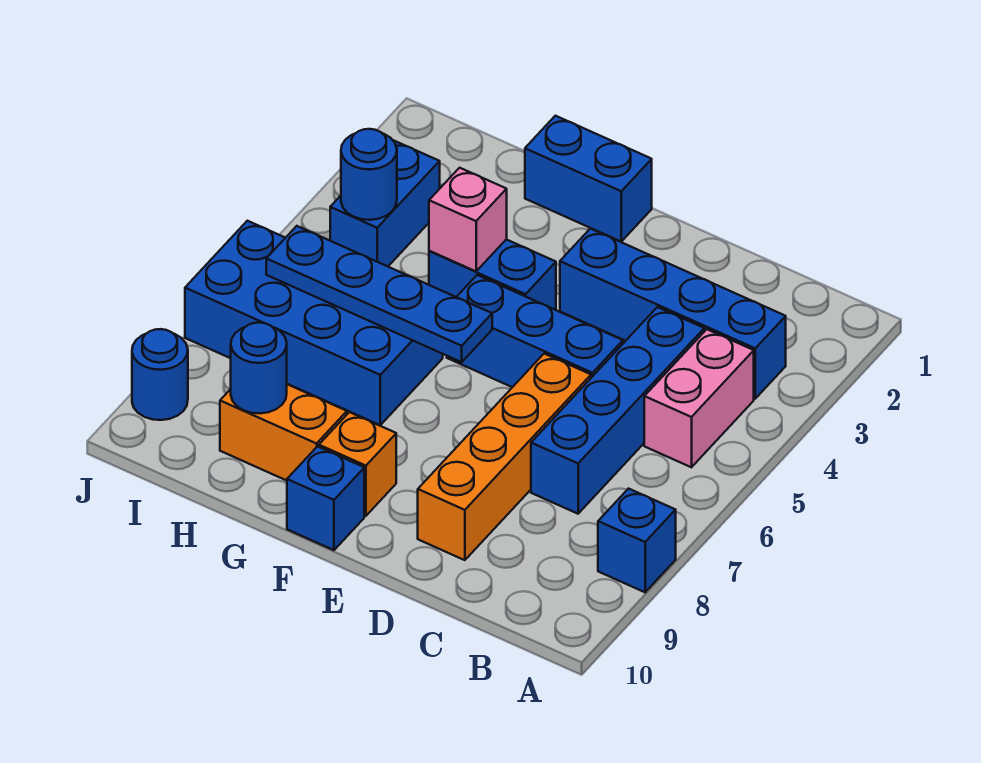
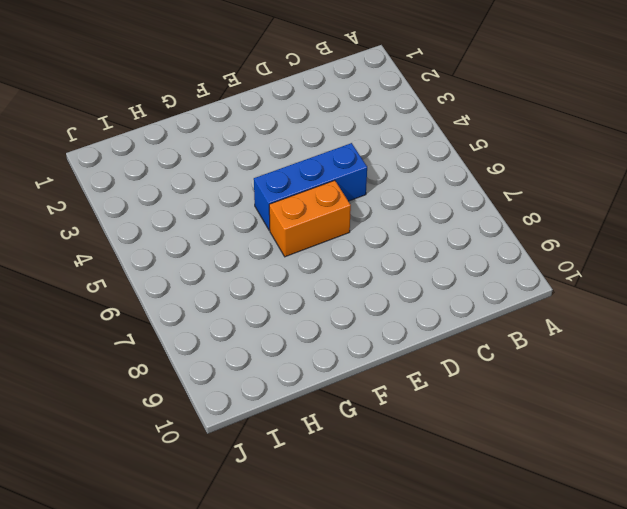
orange 1x2 brick [269,180,351,257] -> orange 1x2 brick moved to [220,384,347,481]
none -> blue 1x1 brick [598,489,676,592]
none -> blue 1x4 brick [560,229,786,399]
none -> pink 1x2 brick [644,329,754,467]

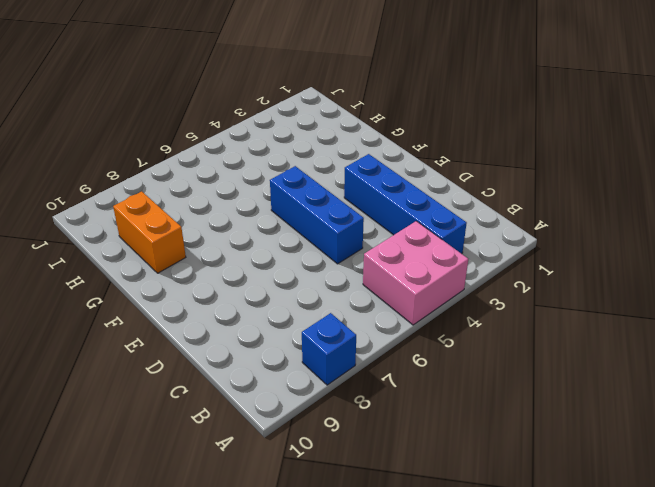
pink 2x2 brick [363,221,468,325] -> pink 1x2 brick [644,329,754,467]
none -> blue 1x4 brick [531,307,704,514]
none -> orange 1x4 brick [418,354,591,560]
none -> blue 1x2 brick [525,116,652,241]

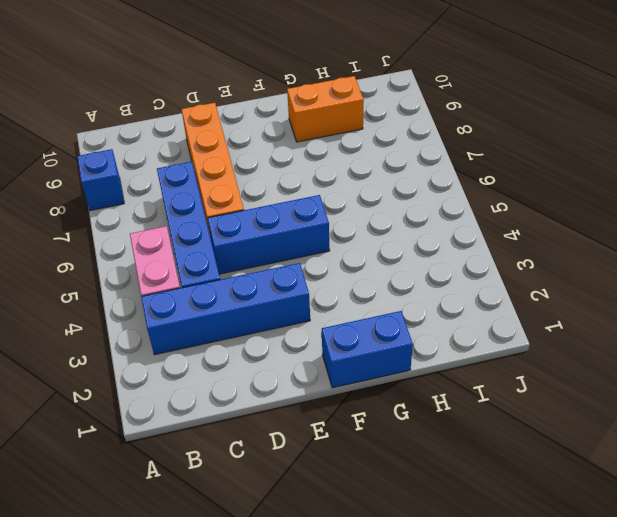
none -> blue 1x2 brick [429,239,556,310]
none -> orange 1x1 brick [319,412,396,516]
none -> blue 1x1 brick [287,447,364,550]

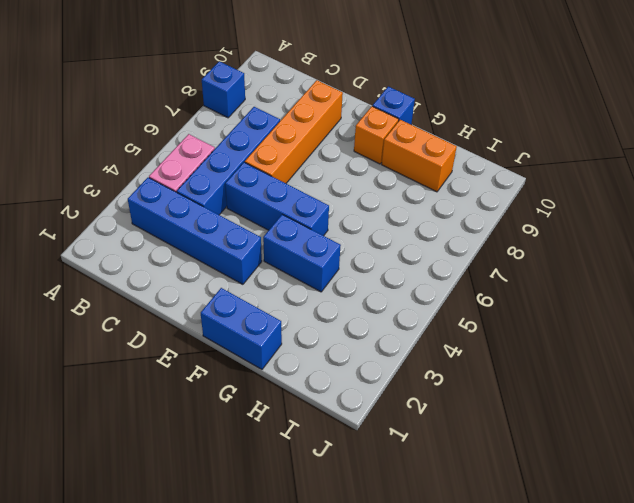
none -> blue 2x4 brick [185,221,443,425]
none -> blue 1x2 brick [330,140,440,266]
none -> blue 1x1 round brick [132,329,188,420]

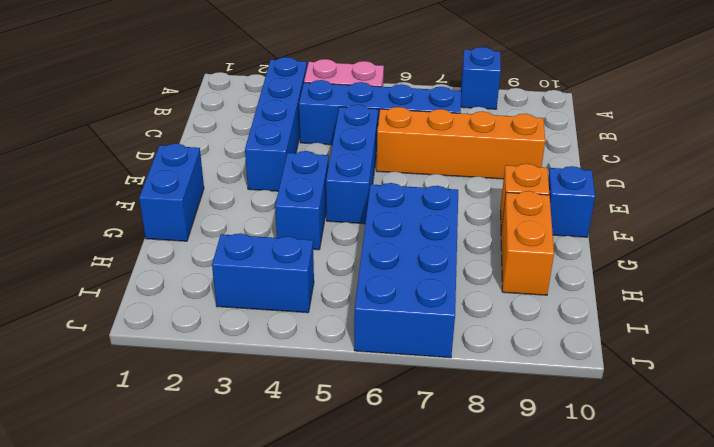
none -> blue 1x1 round brick [132,329,188,420]
none -> blue 1x4 plate [266,226,492,362]
none -> pink 1x1 brick [429,168,507,271]

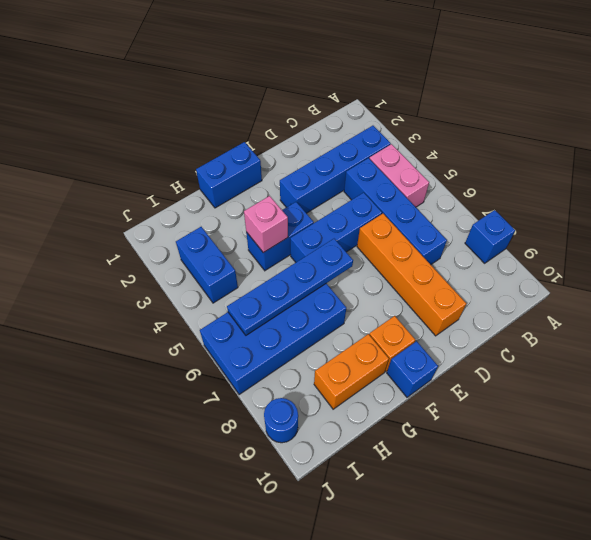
none -> blue 1x1 round brick [231,323,287,413]
none -> blue 1x1 round brick [341,129,397,220]

